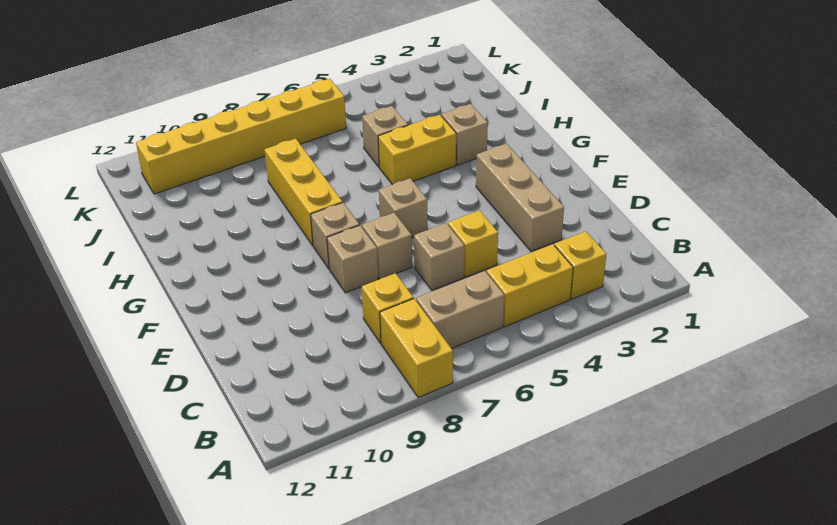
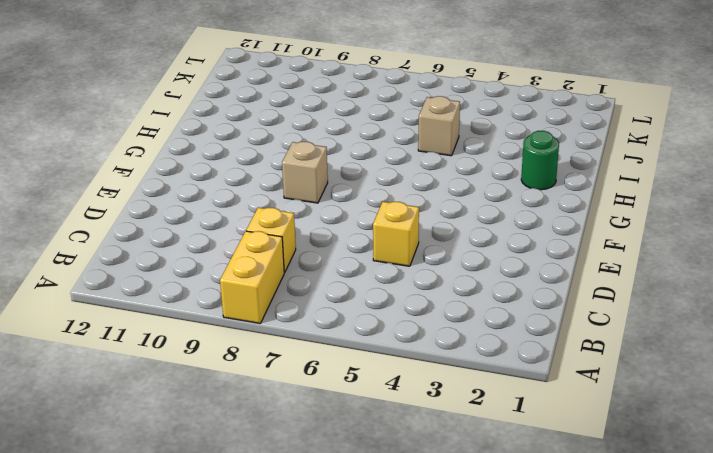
green 1x1 round brick [521,131,559,190] -> none
none -> yellow 1x1 brick [554,231,606,299]
none -> yellow 1x2 brick [487,244,573,327]
none -> tan 1x2 brick [416,271,504,348]

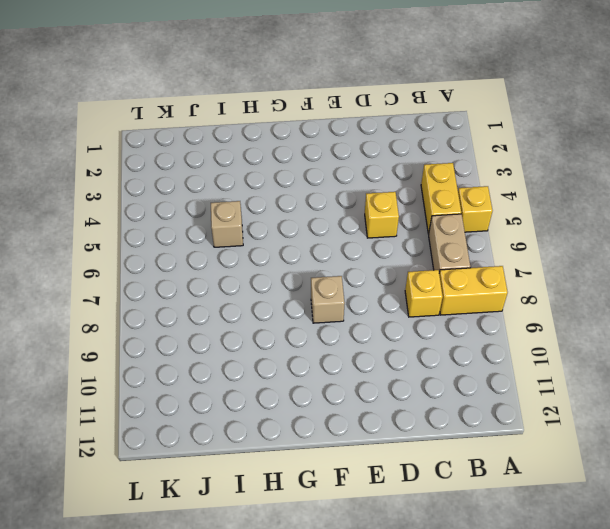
yellow 1x1 brick [458,186,493,232] -> yellow 1x1 brick moved to [554,231,606,299]
none -> tan 1x3 brick [476,144,564,252]
none -> tan 1x1 brick [414,223,464,290]
none -> tan 1x1 brick [362,213,412,279]

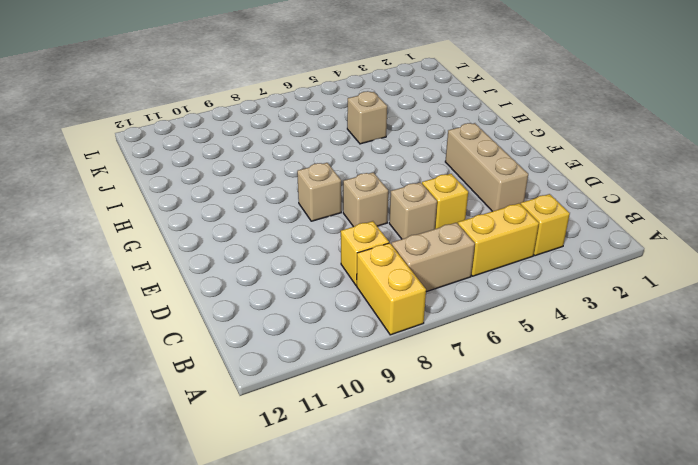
none -> tan 1x1 brick [327,225,378,293]
none -> tan 1x1 brick [379,178,427,238]
none -> yellow 1x3 brick [264,139,343,245]

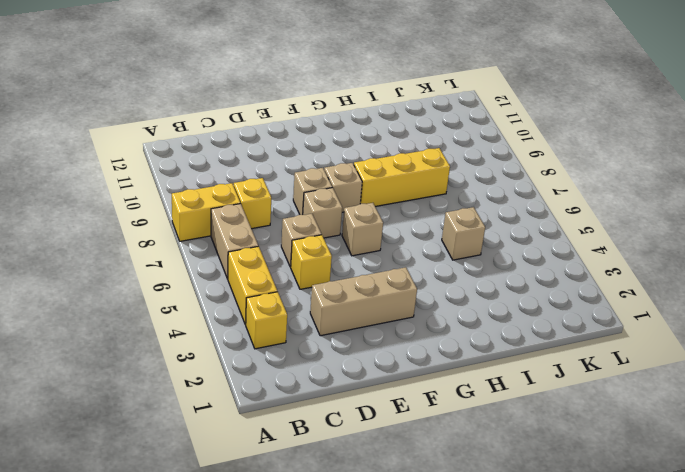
none -> tan 1x1 brick [441,104,488,165]
none -> yellow 1x2 brick [378,115,456,185]
none -> yellow 1x6 brick [136,79,346,194]

